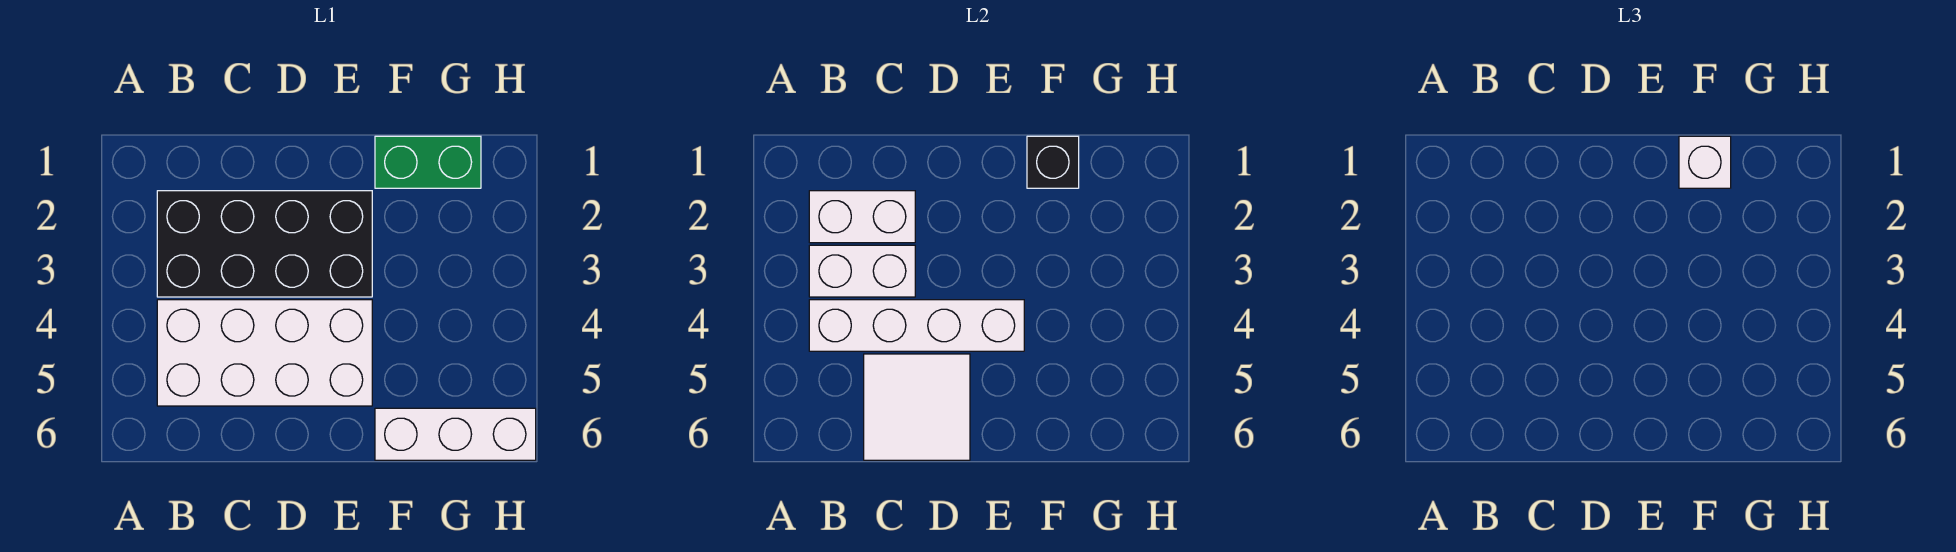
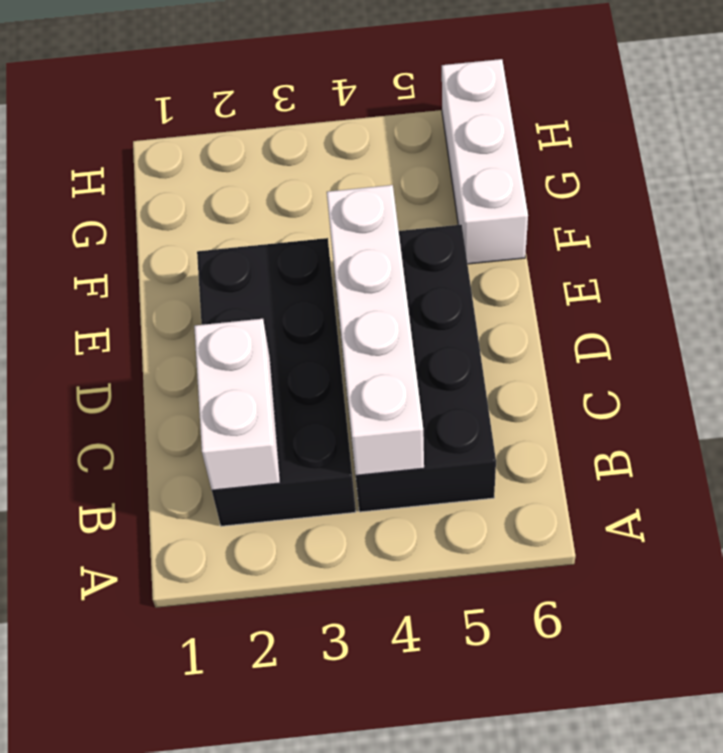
black 2x4 brick [333,225,496,512] -> white 2x4 brick [157,300,372,406]
none -> green 1x2 brick [375,136,481,188]
none -> white 1x2 brick [809,245,915,297]

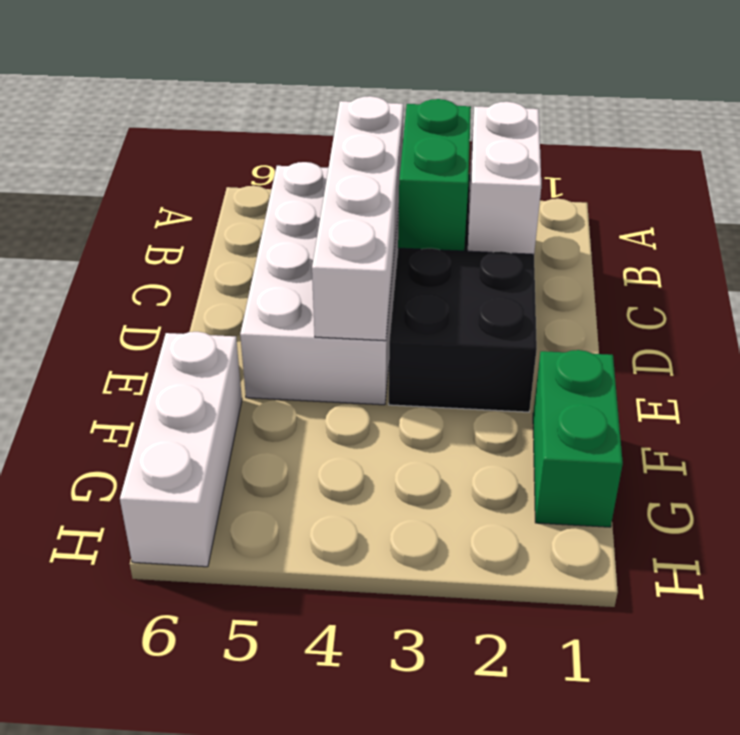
green 1x2 brick [398,99,471,251] -> white 1x2 brick [809,245,915,297]
none -> white 2x2 tile [864,354,970,460]
none -> black 1x1 brick [1027,136,1079,188]

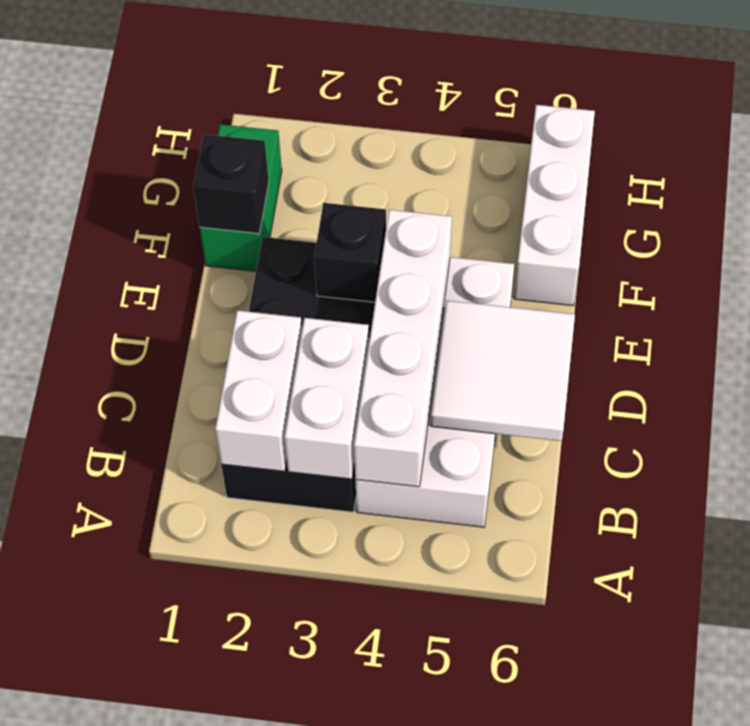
black 1x1 brick [314,203,386,302] -> none
none -> white 1x1 brick [1679,136,1731,188]

